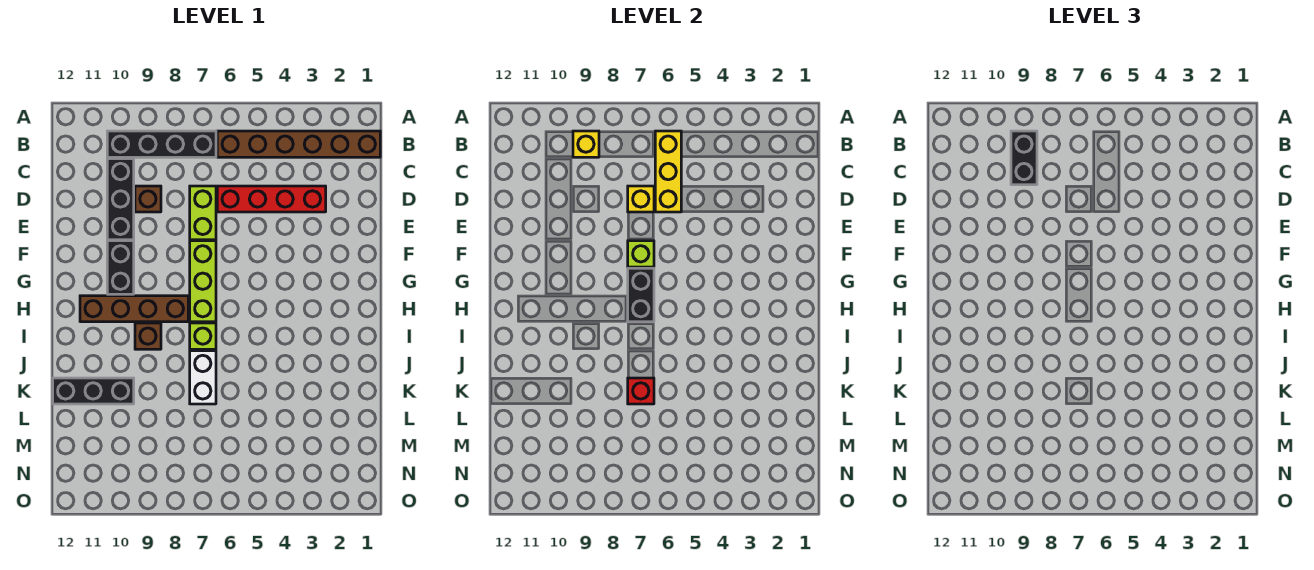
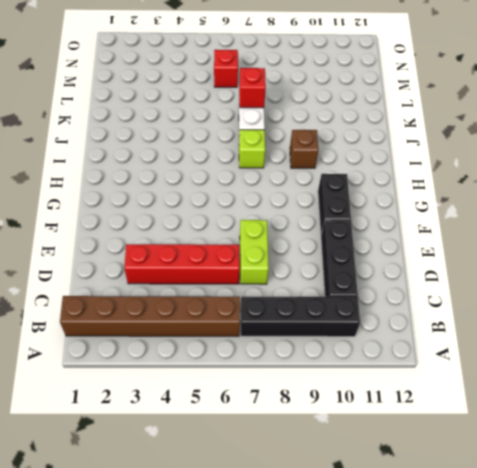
red 1x1 brick [214,50,238,87] -> none
none -> brown 1x1 brick [135,186,161,212]
none -> lime 1x3 brick [190,241,216,322]
none -> brown 1x4 brick [80,296,188,322]

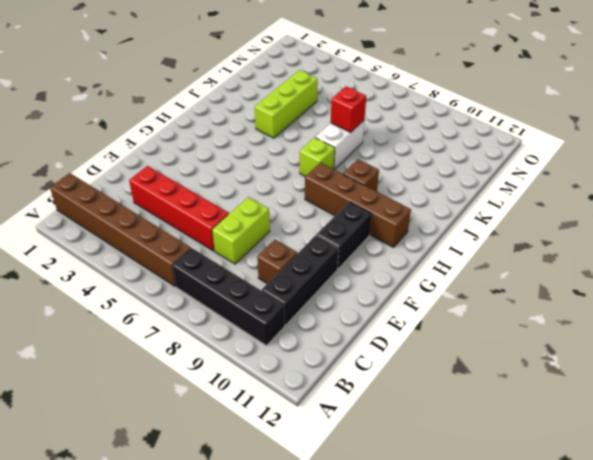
lime 1x3 brick [255,70,318,138] -> lime 1x3 brick moved to [190,241,216,322]
none -> black 1x3 brick [53,378,134,404]
none -> yellow 1x3 brick [655,131,681,212]
none -> yellow 1x1 brick [573,131,599,157]

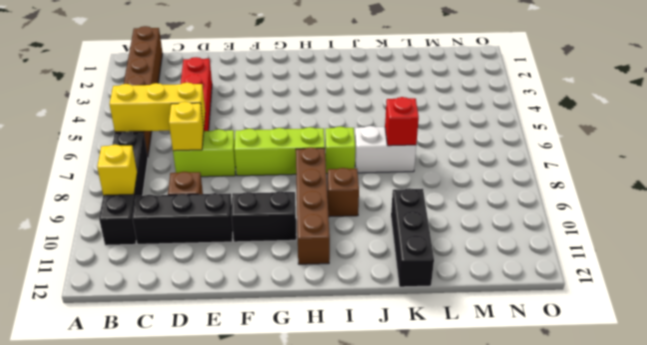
none -> lime 1x1 brick [628,241,654,267]
none -> black 1x2 brick [628,268,654,322]
none -> black 1x2 brick [1011,131,1037,185]

